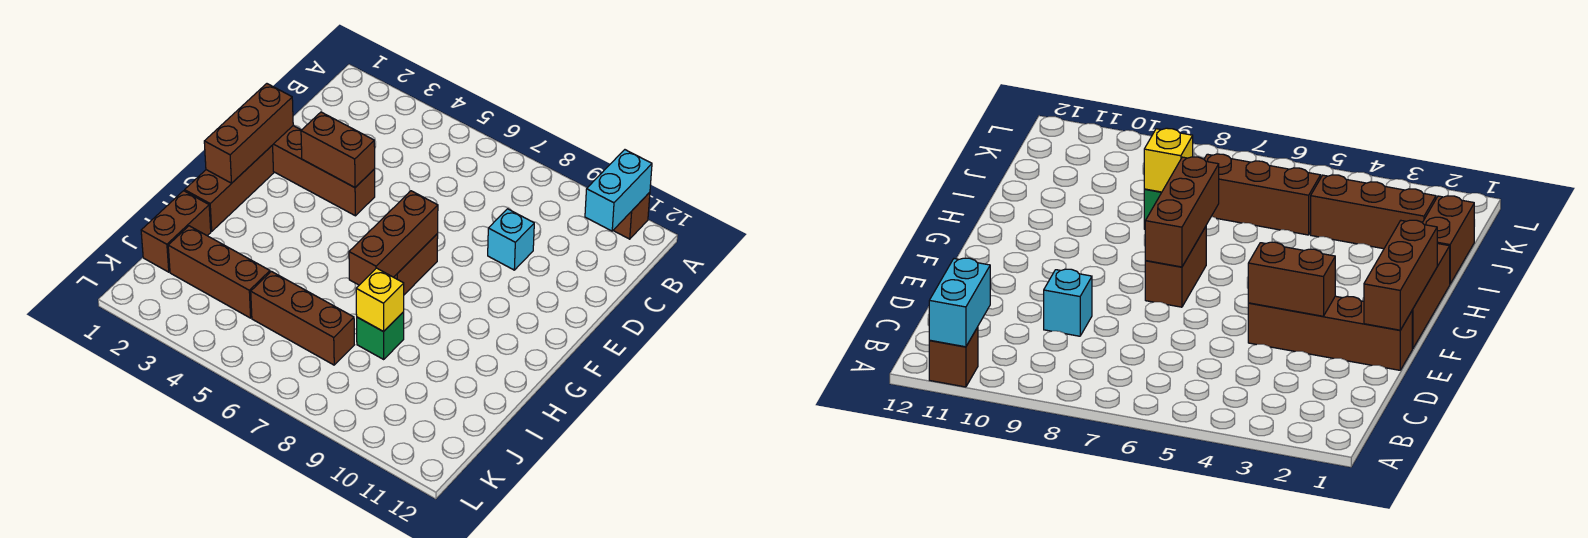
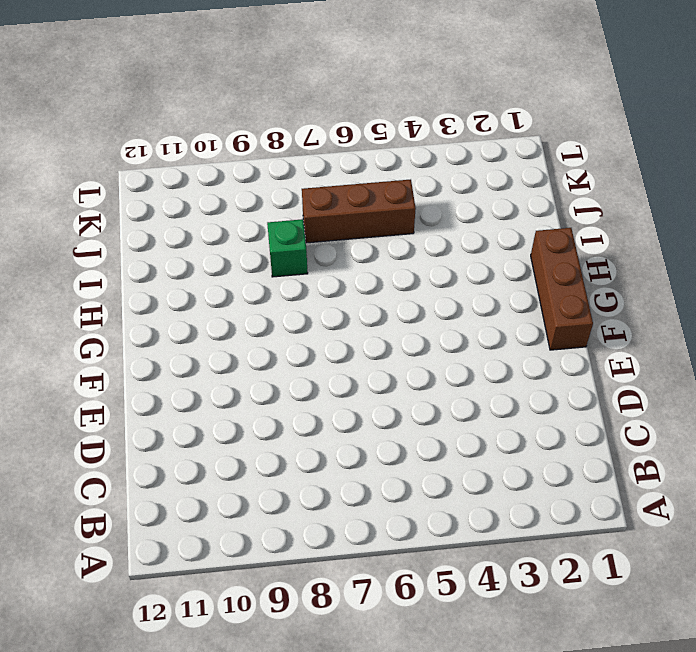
none -> brown 1x1 brick [613,192,650,239]
none -> cyan 1x1 brick [488,209,534,270]
none -> brown 1x4 brick [273,126,375,216]

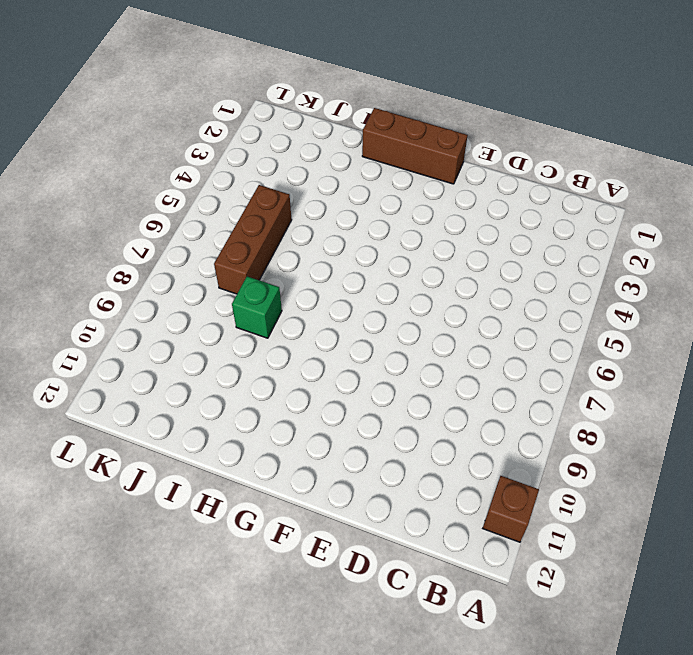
none -> cyan 1x1 brick [488,209,534,270]
none -> brown 1x4 brick [273,126,375,216]
none -> brown 1x2 brick [394,234,438,295]

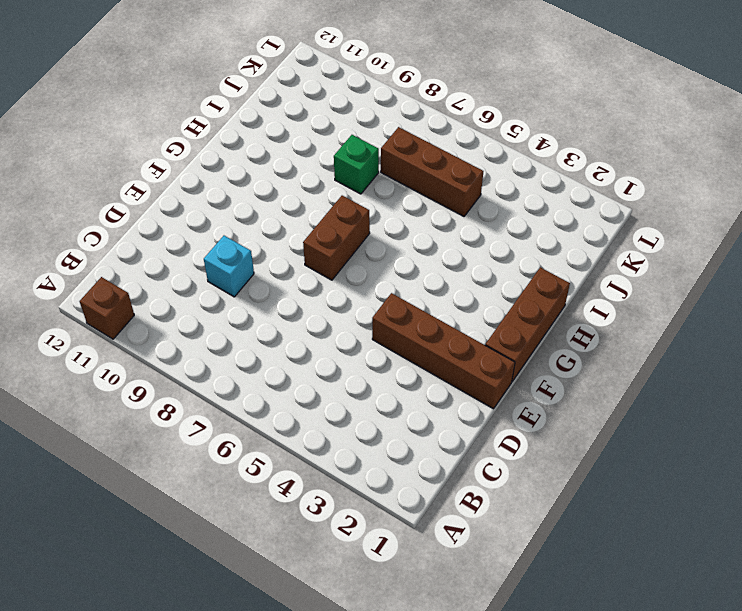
none -> brown 1x2 brick [141,191,211,272]
none -> brown 1x3 brick [168,226,270,318]
none -> cyan 1x2 brick [585,150,652,231]

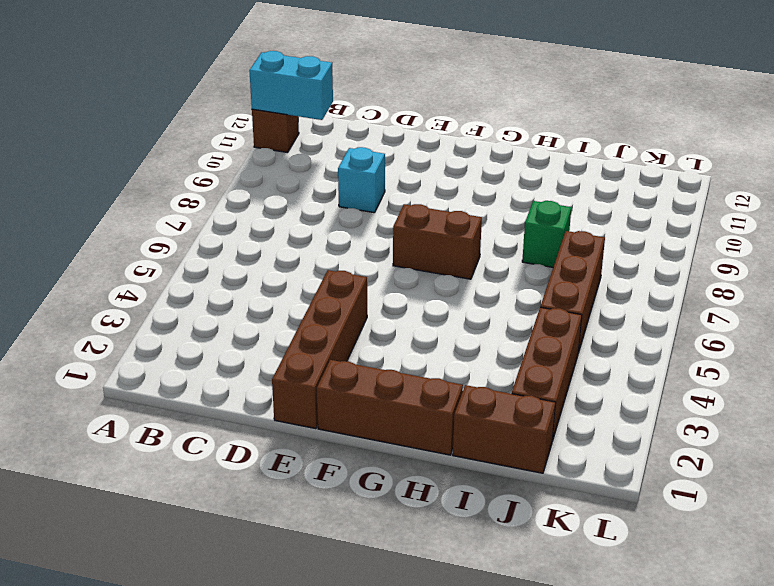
none -> brown 1x3 brick [204,84,293,183]
none -> brown 1x2 brick [301,112,375,187]
none -> brown 1x3 brick [349,191,438,285]

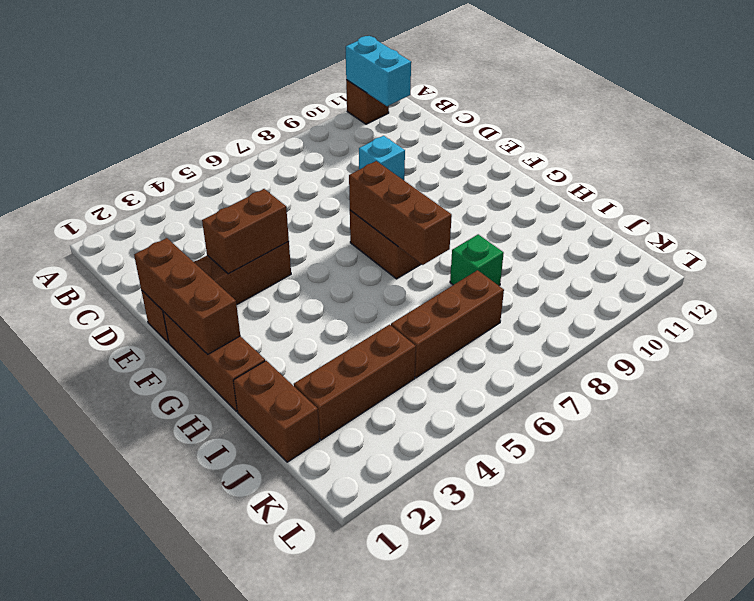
none -> yellow 1x1 brick [356,268,404,332]

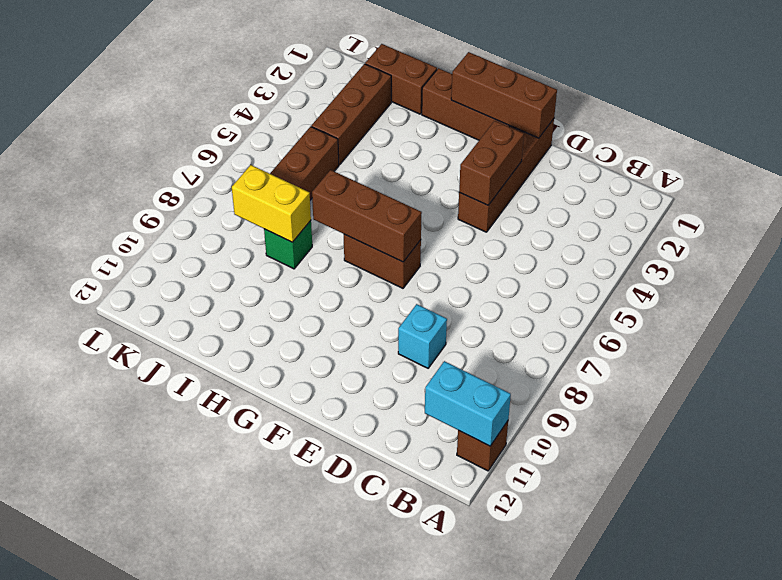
yellow 1x2 brick [232,165,311,242] -> yellow 1x1 brick [356,268,404,332]

